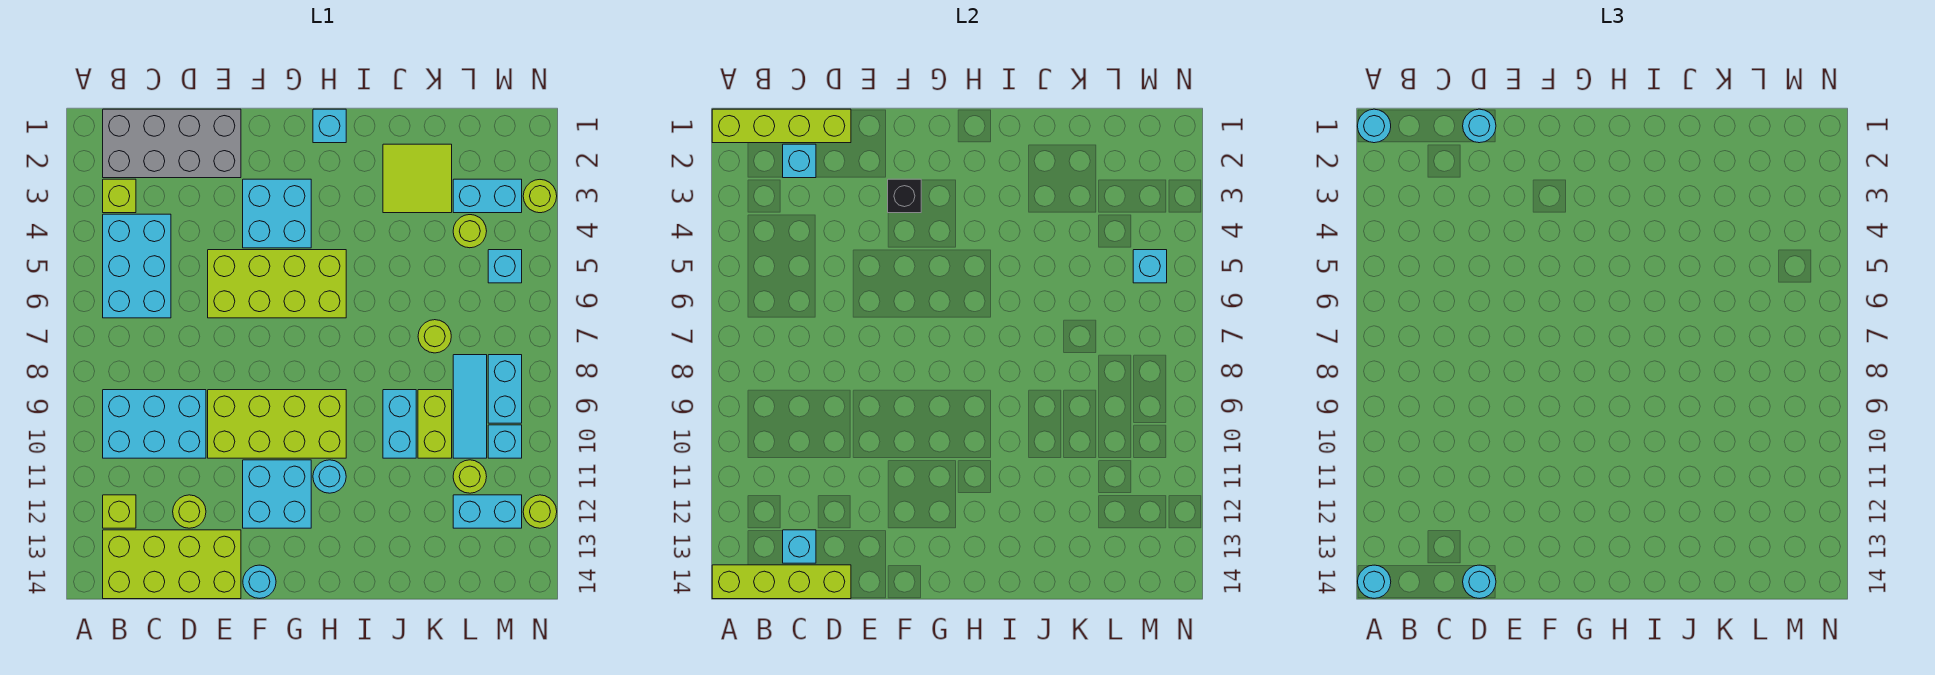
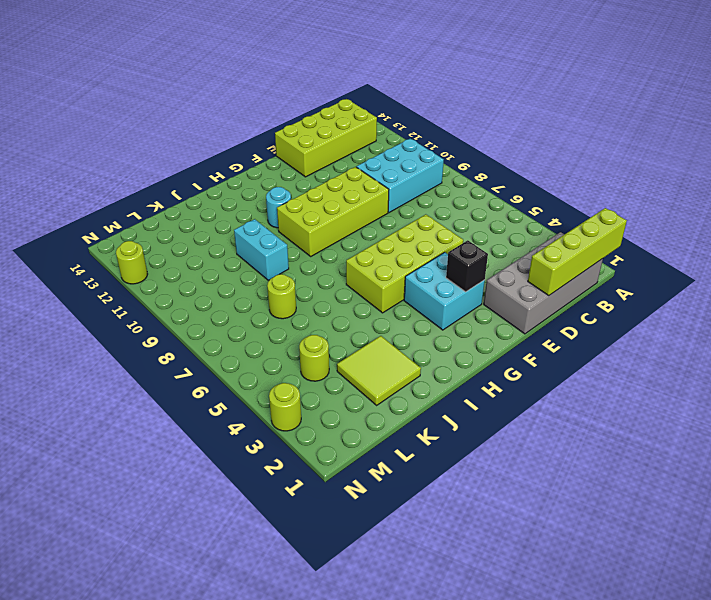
none -> lime 1x1 brick [103,179,136,213]
none -> cyan 2x3 brick [103,214,171,318]
none -> lime 1x1 brick [103,495,136,528]
none -> lime 1x1 round brick [173,495,206,528]

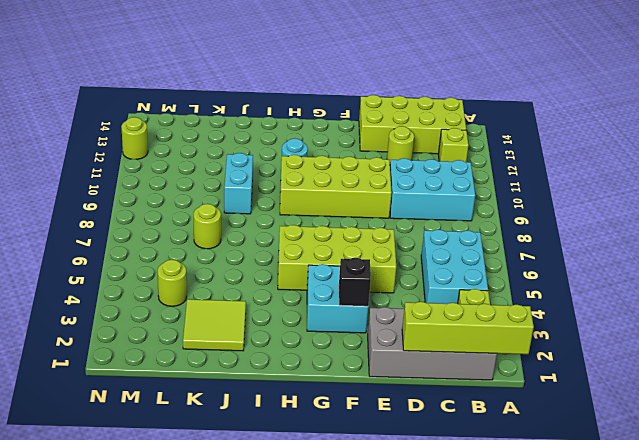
none -> cyan 2x2 brick [243,460,311,528]
none -> cyan 1x1 round brick [243,565,276,598]
none -> cyan 1x1 brick [313,109,346,143]
none -> lime 1x2 brick [418,390,452,458]

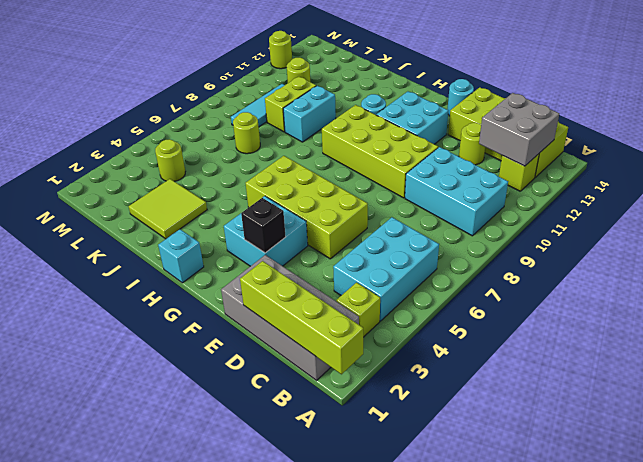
grey 2x2 brick [479,93,559,166] -> cyan 1x1 brick [783,530,816,563]
none -> cyan 1x2 brick [453,179,522,213]
none -> cyan 1x2 brick [453,495,522,528]
none -> cyan 1x1 brick [488,250,522,283]
none -> cyan 1x2 brick [488,355,522,423]

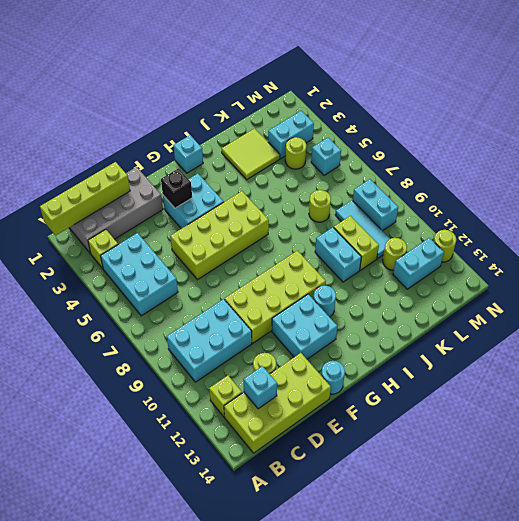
none -> cyan 1x1 brick [488,425,522,458]
none -> lime 1x1 round brick [523,180,557,213]
none -> lime 1x4 brick [712,565,851,599]
none -> cyan 1x1 brick [783,144,816,178]

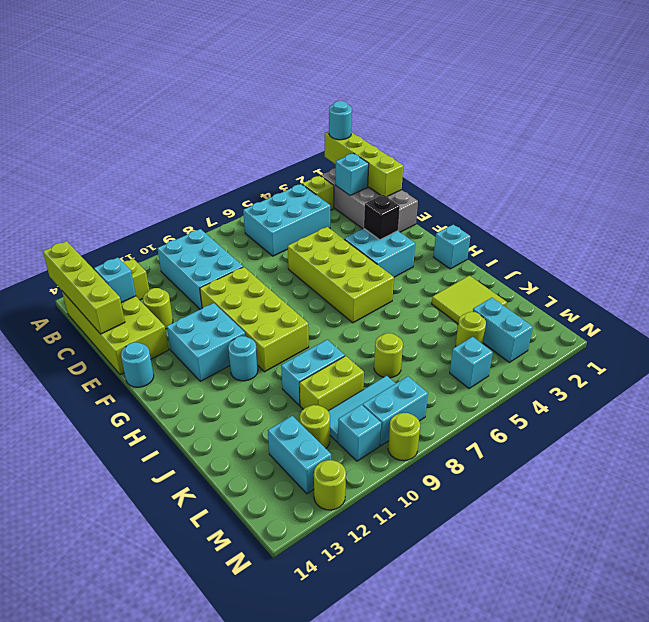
lime 1x1 round brick [388,413,420,461] -> lime 1x1 round brick moved to [523,180,557,213]
none -> cyan 1x1 brick [1133,250,1167,283]
none -> cyan 1x1 round brick [1358,565,1391,598]
none -> cyan 1x1 round brick [1463,109,1496,143]
none -> cyan 1x1 round brick [1463,565,1496,598]

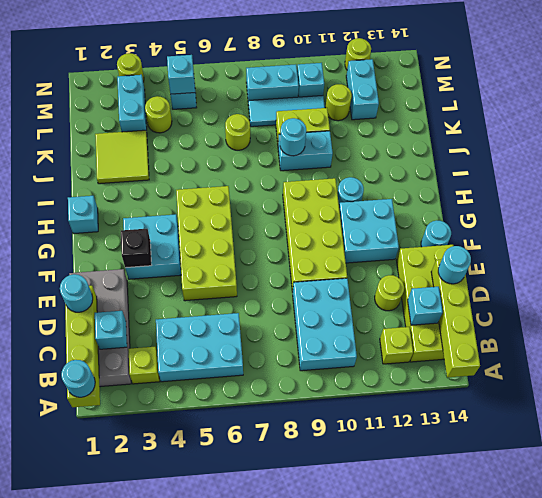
cyan 1x1 round brick [280,118,306,156] -> cyan 1x1 round brick moved to [1358,565,1391,598]

